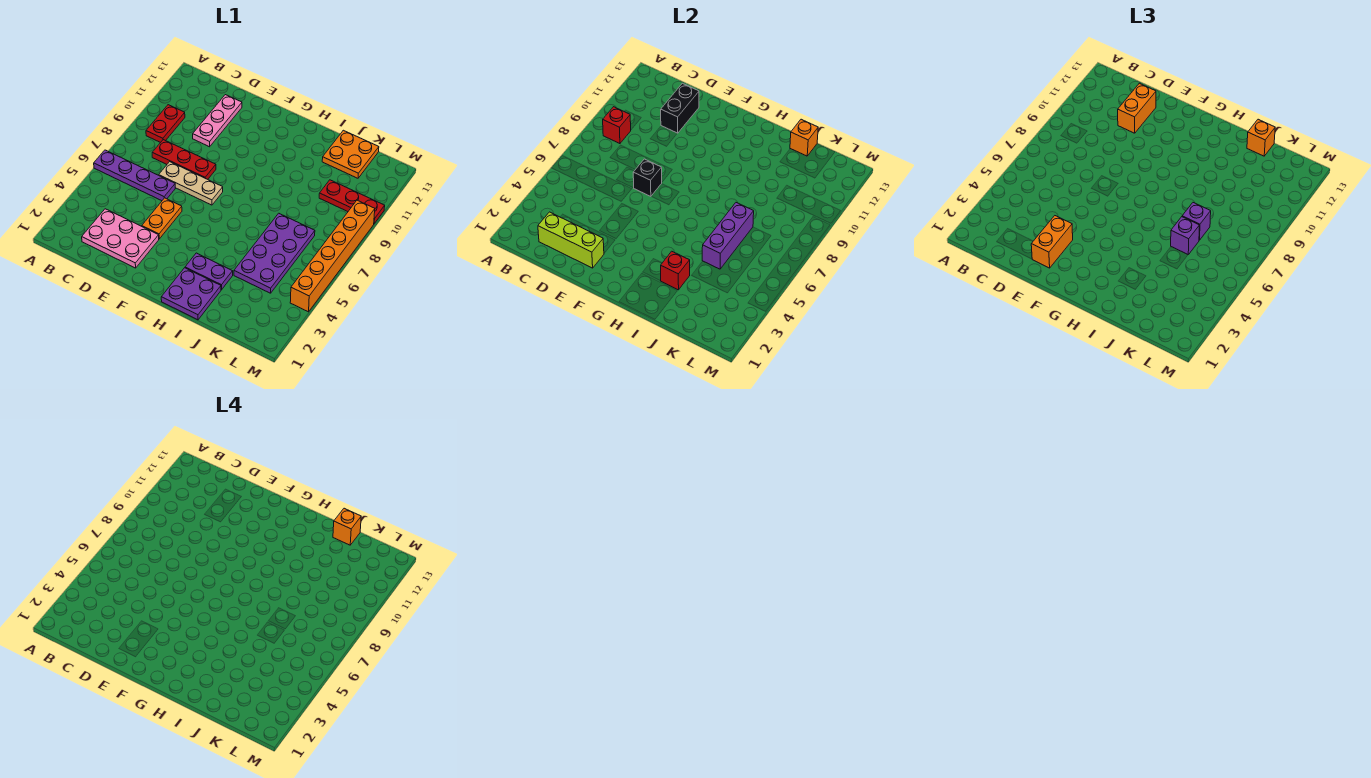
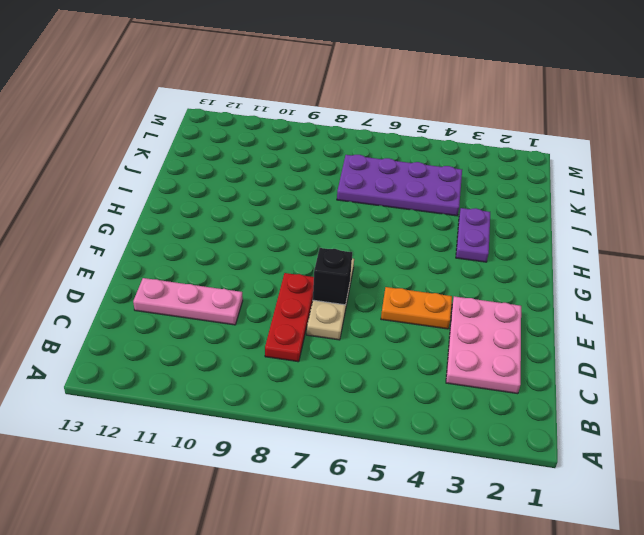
none -> purple 1x4 plate [94,150,175,201]
none -> red 1x2 plate [146,105,185,143]
none -> purple 2x2 plate [161,268,221,320]

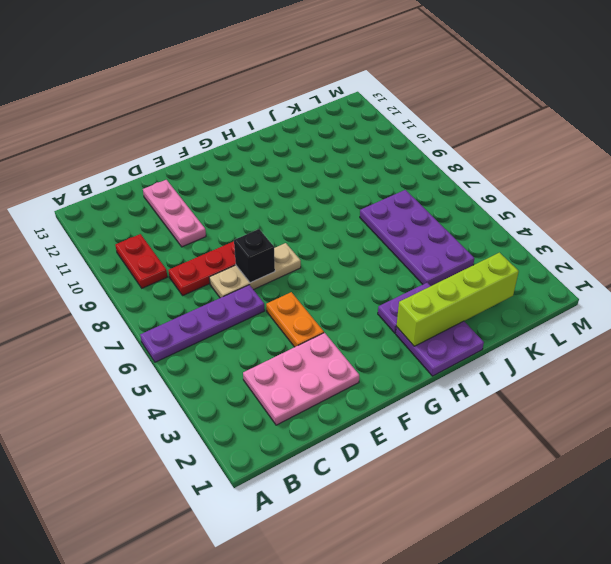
lime 1x4 brick [396,253,519,346] -> none
none -> orange 2x2 plate [322,130,379,178]
none -> red 1x3 plate [319,180,385,223]
none -> orange 1x6 brick [290,200,375,312]

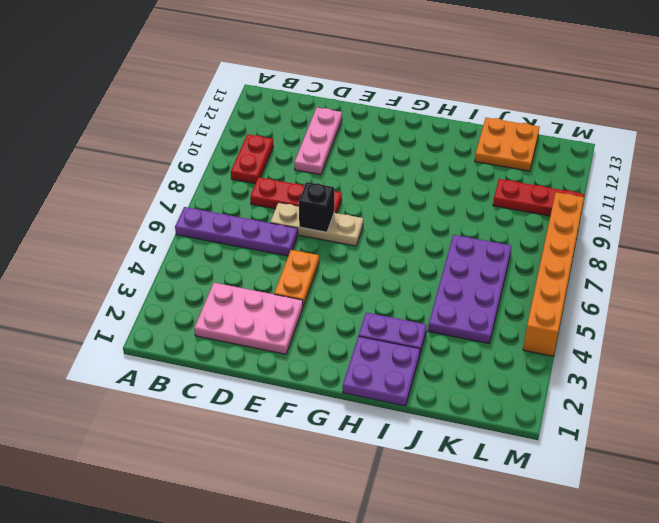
none -> red 1x1 brick [603,107,631,144]
none -> lime 1x3 brick [538,212,604,268]
none -> black 1x2 brick [661,83,699,133]

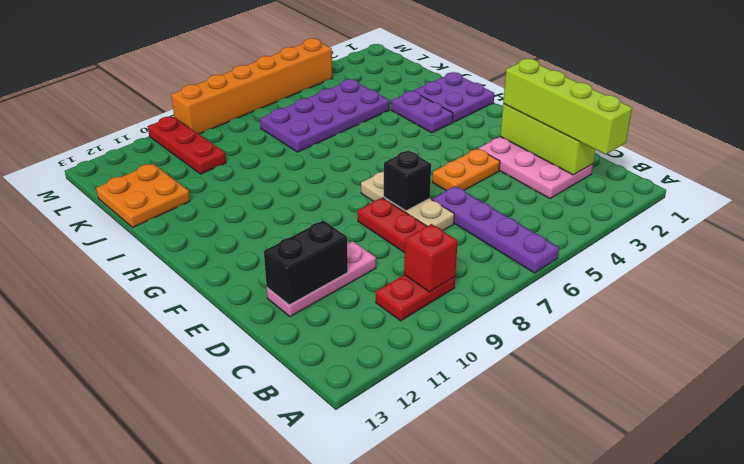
lime 1x4 brick [503,59,632,155] -> orange 1x2 brick [1031,216,1073,268]
none -> red 1x1 brick [661,251,690,290]
none -> purple 1x3 brick [702,203,754,269]
none -> orange 1x1 brick [790,119,818,156]

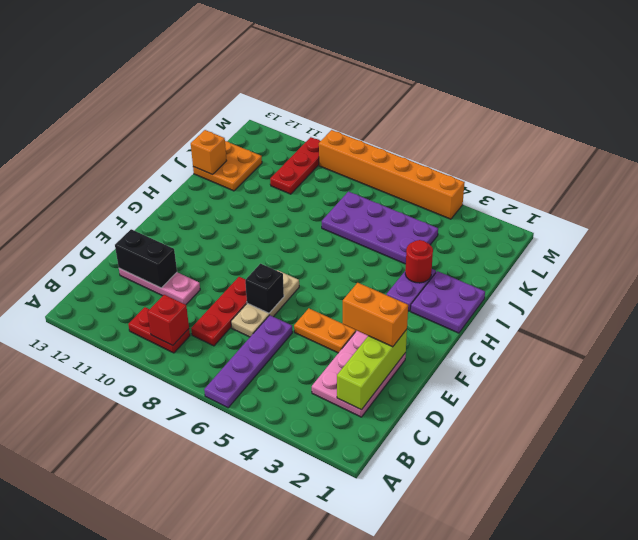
red 1x1 round brick [405,240,433,283] -> red 1x1 brick [661,251,690,290]
none -> purple 1x3 brick [702,203,754,269]
none -> orange 1x2 brick [1118,83,1156,133]
none -> purple 1x1 brick [1171,217,1199,254]

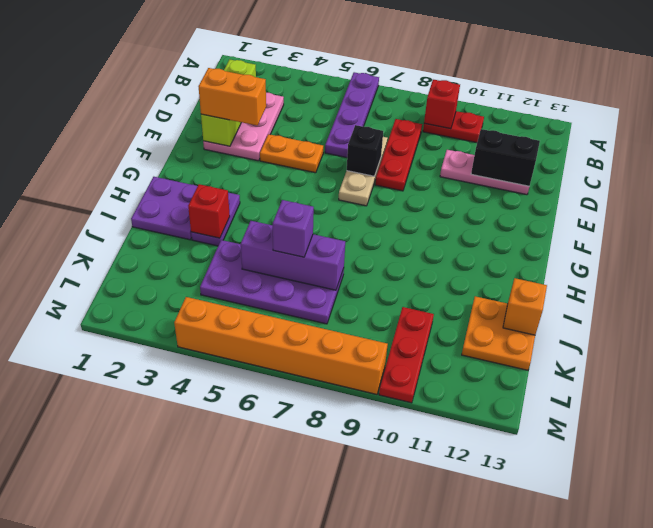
none -> orange 1x2 brick [1118,83,1156,133]
none -> purple 1x1 brick [1182,203,1211,240]
none -> orange 1x1 brick [1247,119,1275,156]

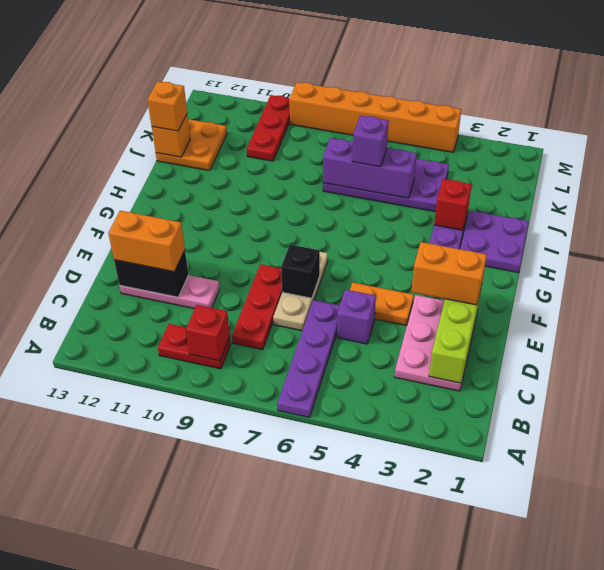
purple 1x1 brick [337,290,376,344] -> purple 1x1 brick moved to [1182,203,1211,240]
none -> orange 1x1 brick [333,508,361,545]

